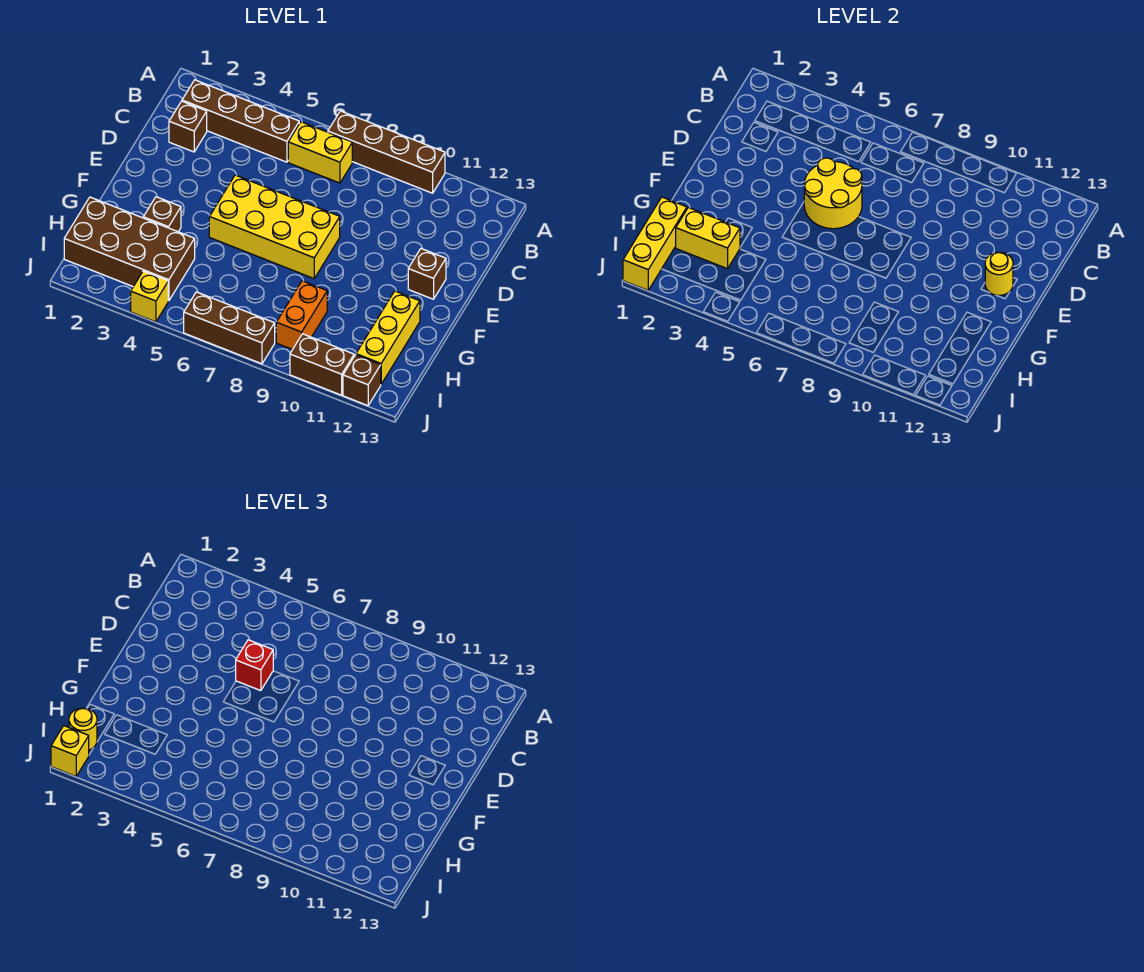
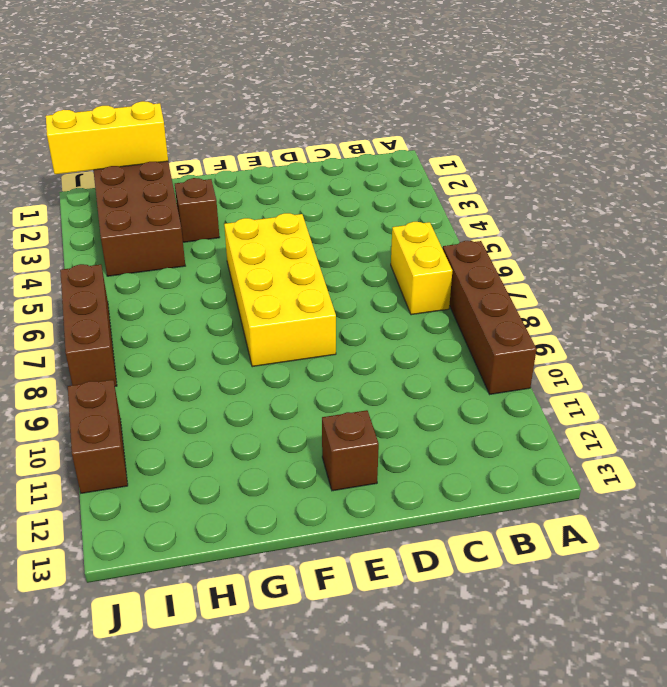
none -> brown 1x4 brick [182,80,299,162]
none -> brown 1x1 brick [169,101,207,152]
none -> yellow 1x3 brick [356,291,420,384]

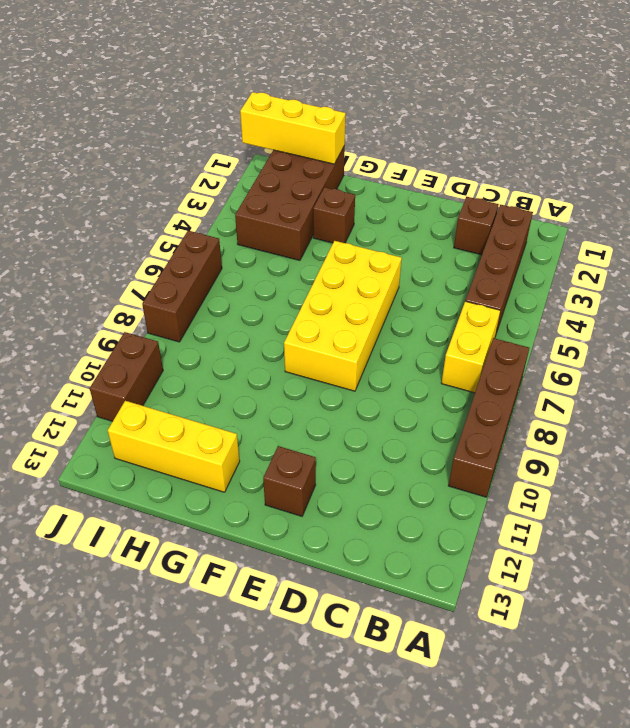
none -> orange 1x2 brick [276,281,327,350]
none -> yellow 1x1 brick [131,271,168,322]
none -> brown 1x1 brick [343,355,381,406]

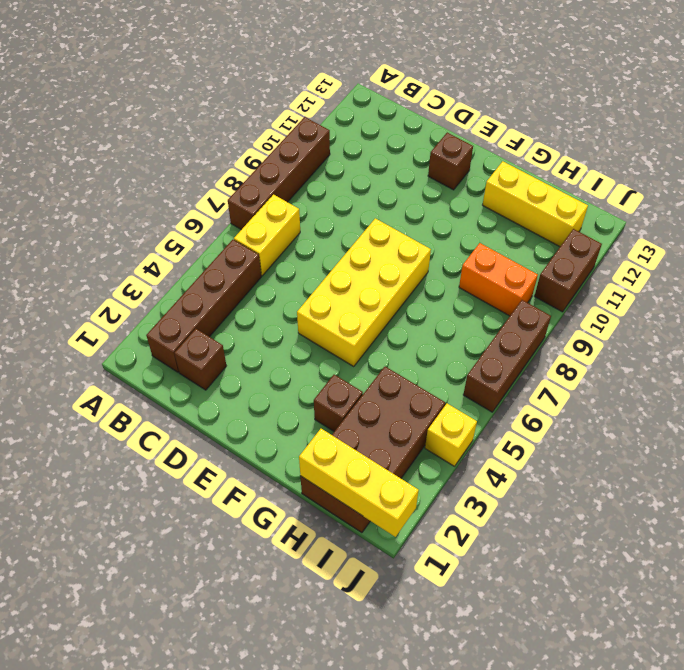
none -> brown 1x1 brick [343,355,381,406]
none -> yellow 2x2 round brick [804,158,862,229]
none -> yellow 1x1 round brick [985,252,1013,295]

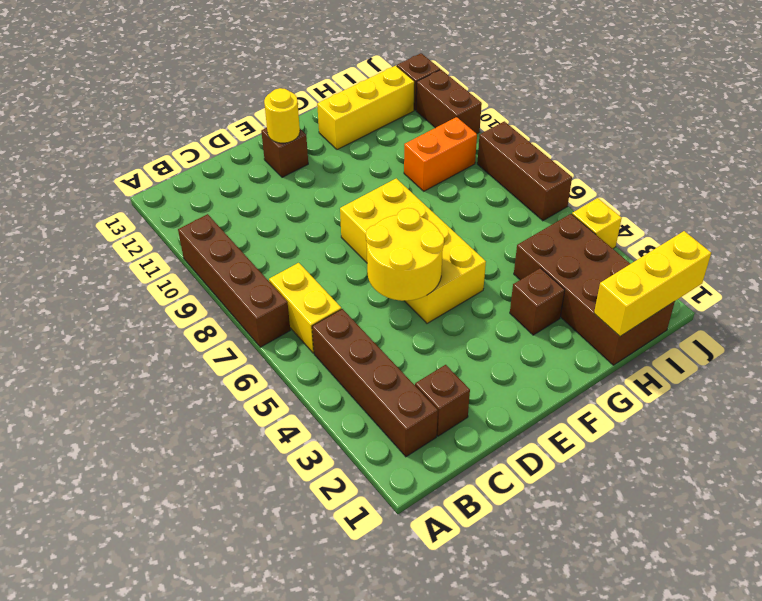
none -> yellow 1x2 brick [676,207,740,269]
none -> red 1x1 brick [236,640,273,691]
none -> yellow 1x1 round brick [69,708,97,750]

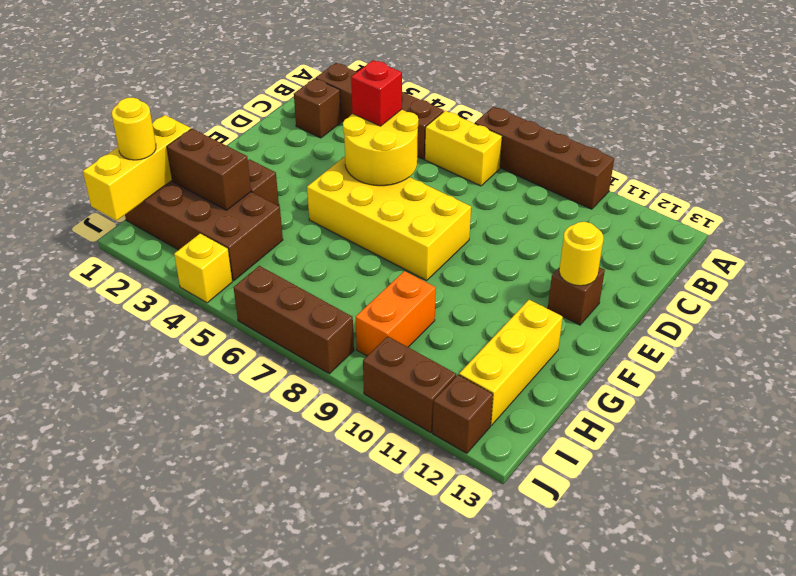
brown 1x2 brick [167,129,251,210] -> yellow 1x2 brick [676,207,740,269]
none -> yellow 1x1 brick [51,726,89,776]

